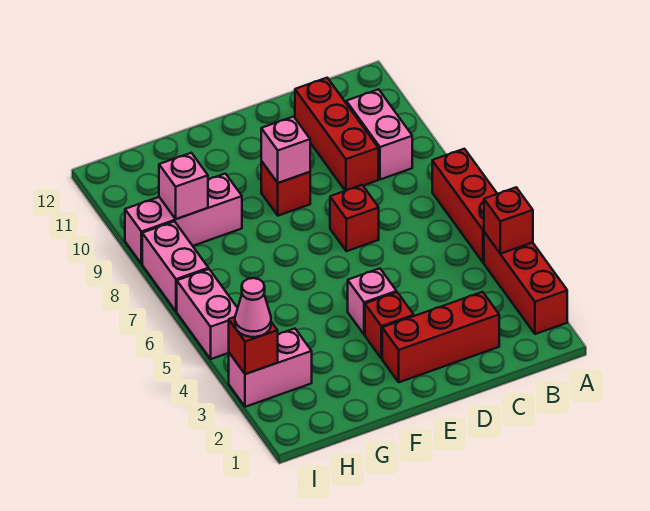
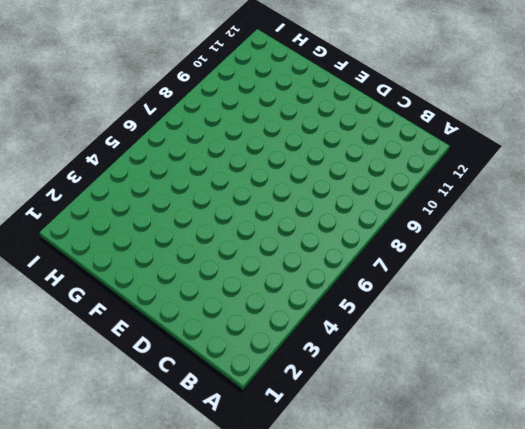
none -> red 1x3 brick [484,232,567,334]
none -> red 1x3 brick [432,149,497,263]
none -> pink 1x2 brick [346,89,412,179]

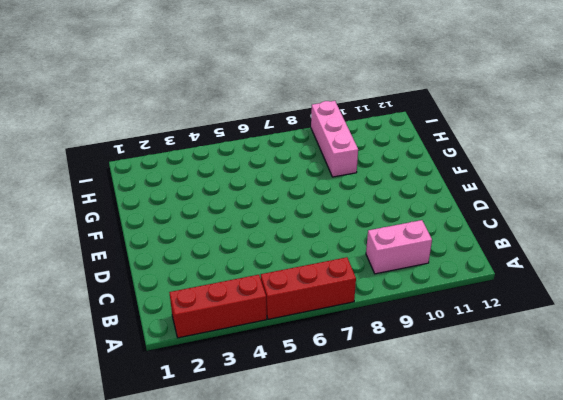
none -> red 1x3 brick [382,292,499,382]
none -> red 1x3 brick [295,78,378,191]
none -> red 1x1 brick [330,185,379,251]

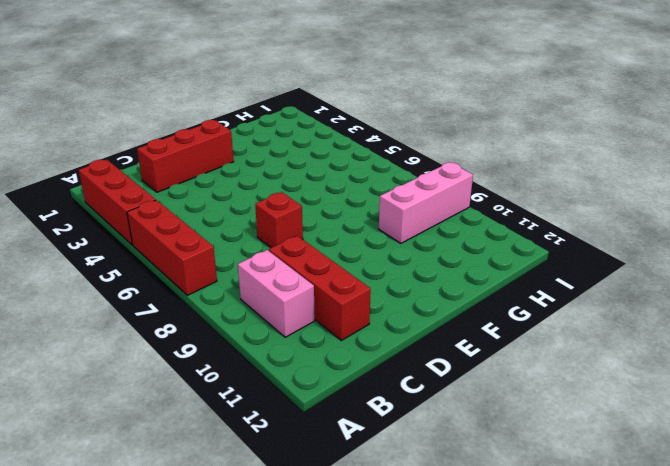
none -> red 1x1 brick [365,292,414,359]
none -> pink 1x1 brick [348,269,397,335]
none -> red 1x1 brick [261,161,310,216]

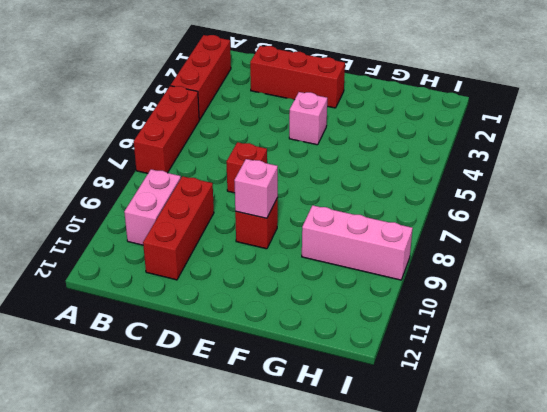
none -> red 1x1 brick [365,292,414,359]
none -> pink 1x2 brick [229,329,312,407]
none -> pink 1x2 brick [177,269,238,359]

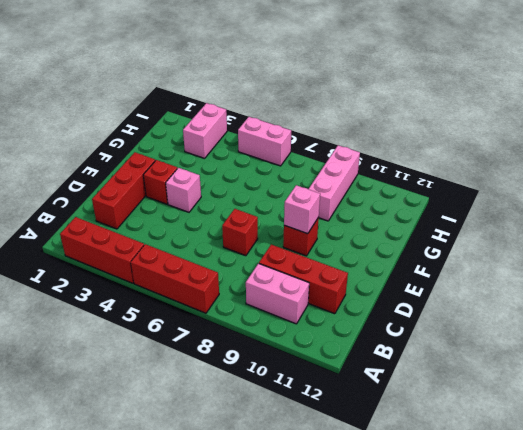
none -> pink 1x2 brick [142,221,208,312]
none -> red 1x1 brick [484,187,533,254]
none -> pink 1x1 brick [159,153,208,219]

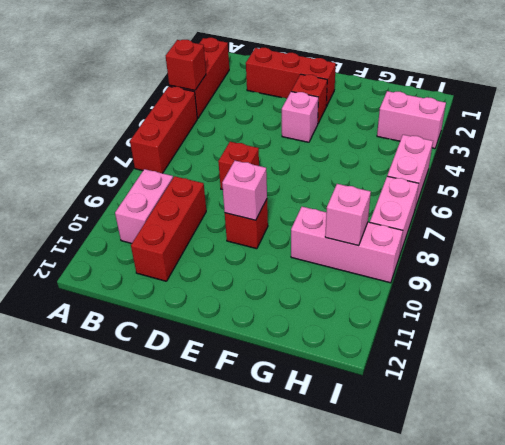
none -> red 1x1 brick [229,317,278,374]
none -> pink 1x1 cone [235,278,271,337]

